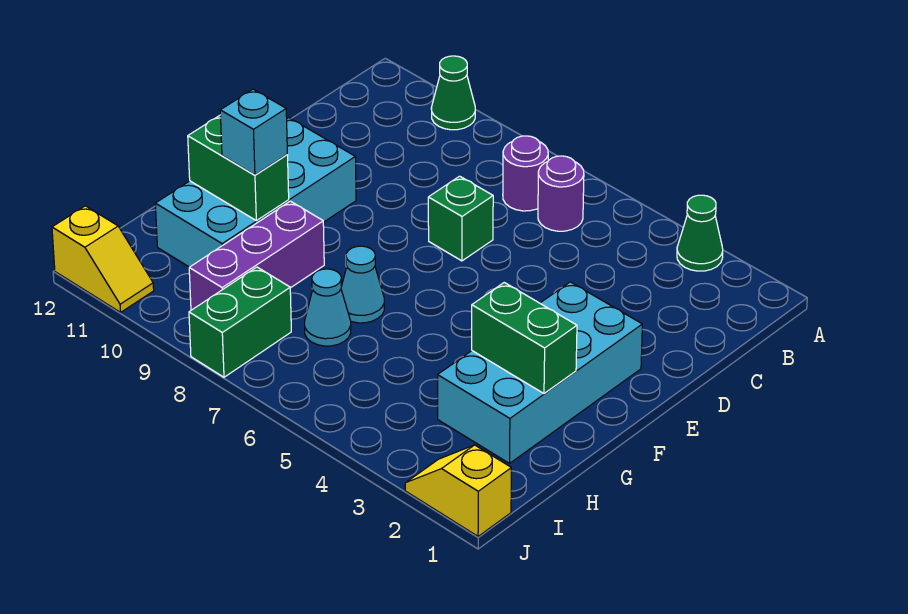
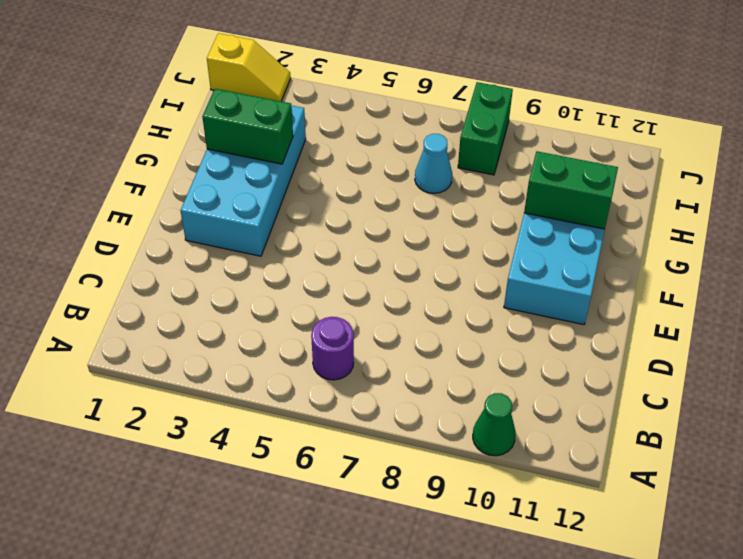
none -> green 1x1 cone [677,195,723,271]
none -> purple 1x1 round brick [503,136,548,211]
none -> green 1x1 brick [428,176,493,261]

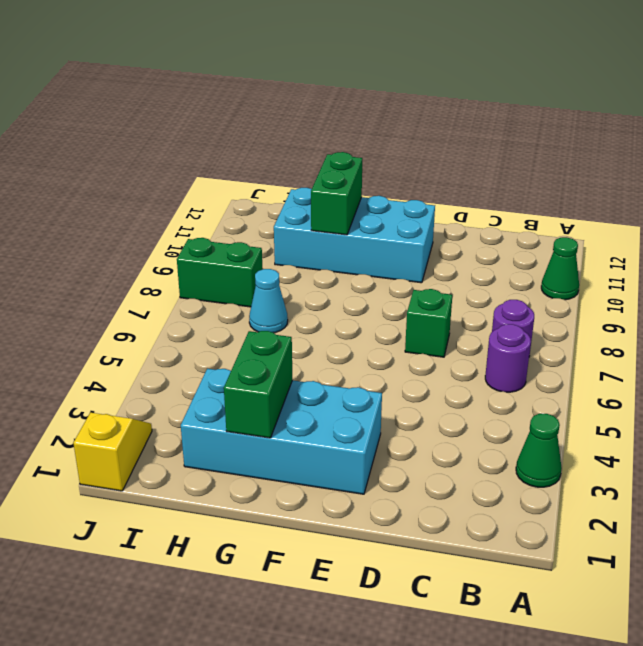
none -> cyan 1x1 cone [341,246,384,323]
none -> purple 1x3 brick [189,201,324,310]
none -> yellow 1x2 slope [52,206,154,312]

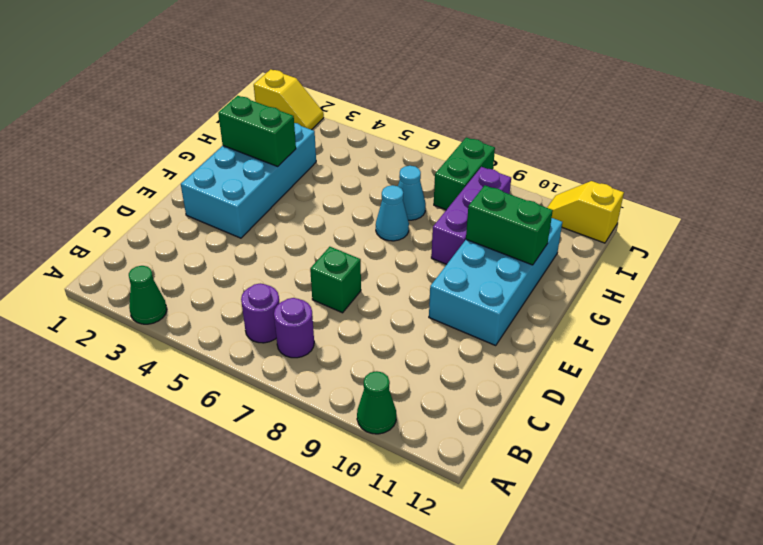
none -> cyan 1x1 brick [220,89,287,175]

